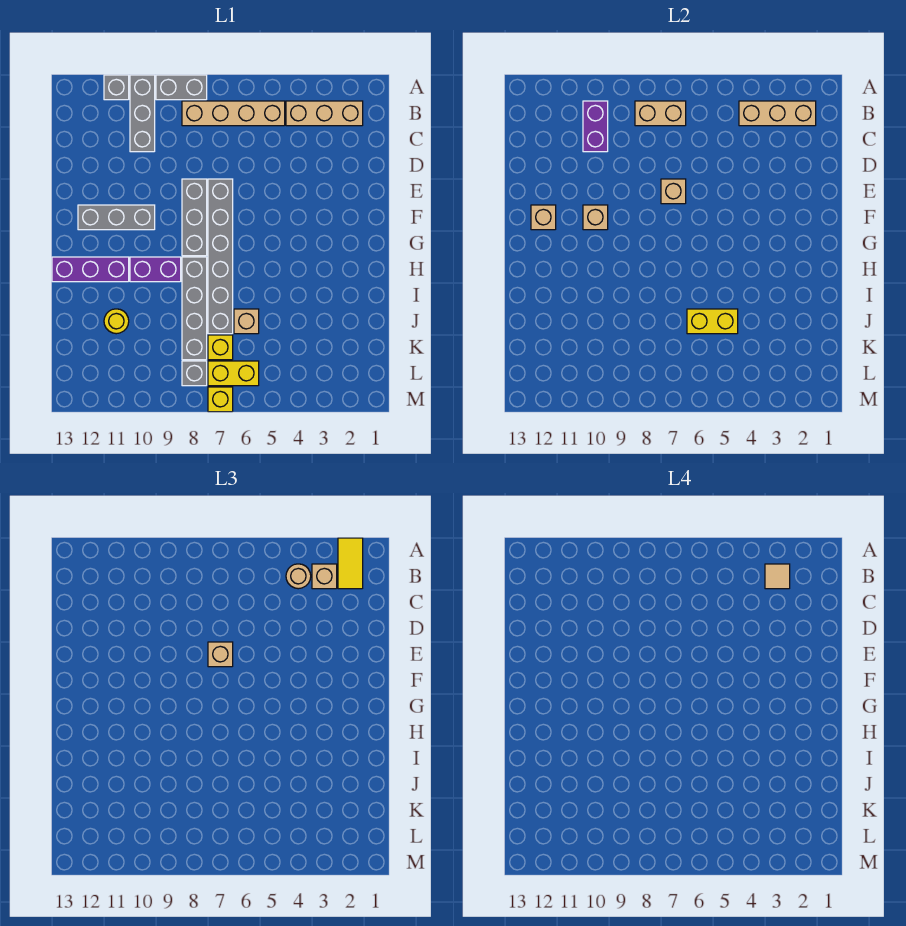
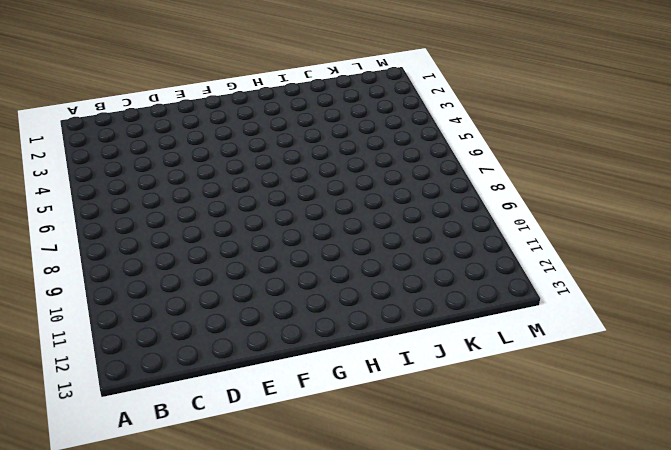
none -> grey 1x2 brick [156,75,207,100]
none -> grey 1x3 brick [130,75,155,152]
none -> grey 1x1 brick [104,75,129,100]

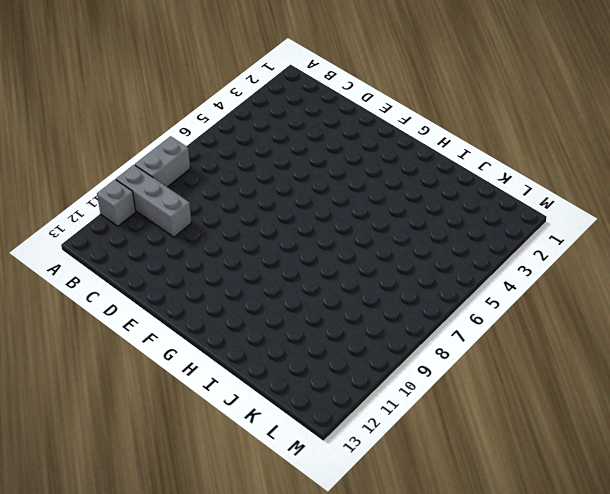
none -> tan 1x3 brick [286,101,363,126]
none -> tan 1x4 brick [182,101,285,126]
none -> grey 1x6 brick [208,179,233,334]

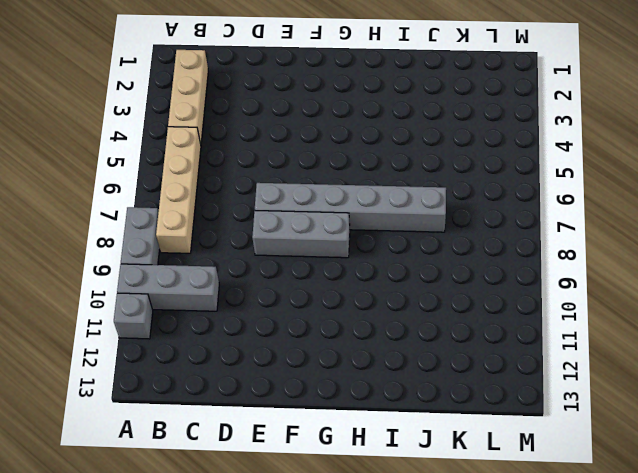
none -> grey 1x3 brick [78,205,155,230]
none -> grey 1x4 brick [182,257,207,360]
none -> purple 1x2 brick [130,257,181,282]

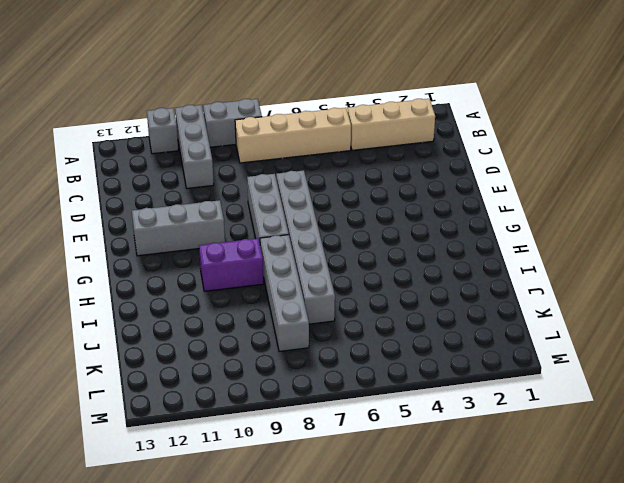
none -> purple 1x3 brick [52,257,129,282]
none -> tan 1x1 brick [234,309,259,334]
none -> yellow 1x1 round brick [104,309,129,334]

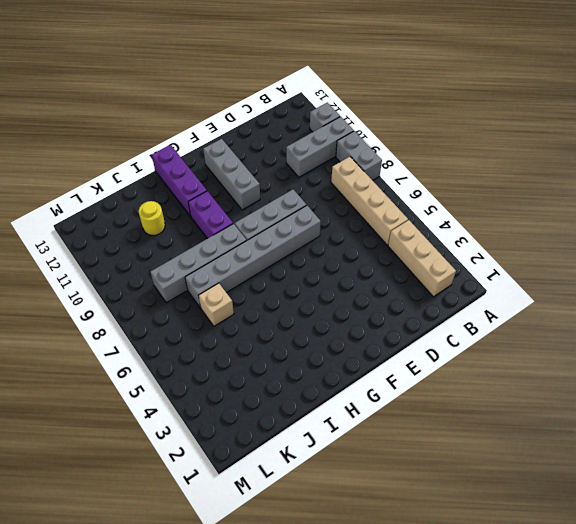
none -> yellow 1x1 brick [208,335,233,360]
none -> yellow 1x2 brick [208,361,259,386]
none -> grey 1x1 brick [182,361,207,386]

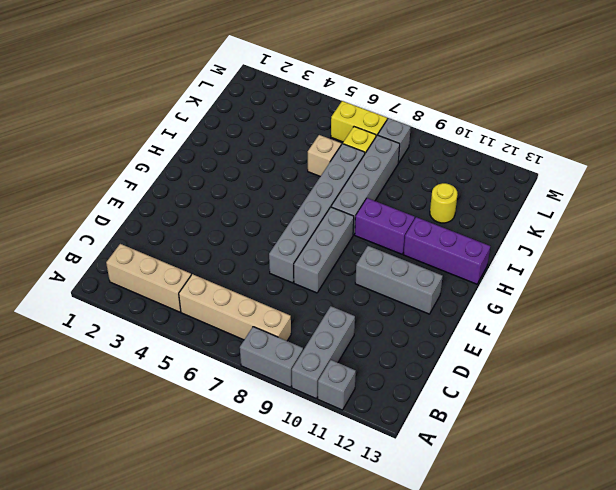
none -> yellow 1x1 brick [208,387,233,412]
none -> tan 1x3 brick [739,101,816,126]
none -> tan 1x2 brick [635,101,686,126]

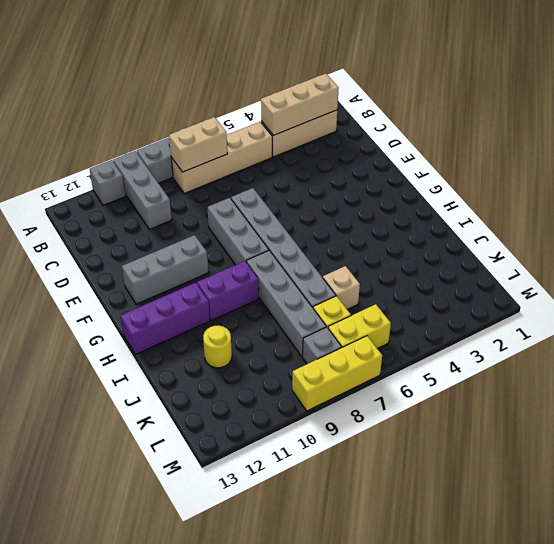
yellow 1x3 brick [292,336,382,411] -> yellow 1x1 brick [208,387,233,412]
none -> purple 1x2 brick [583,101,608,152]
none -> tan 1x1 brick [661,179,686,204]
none -> tan 1x1 brick [583,205,608,230]

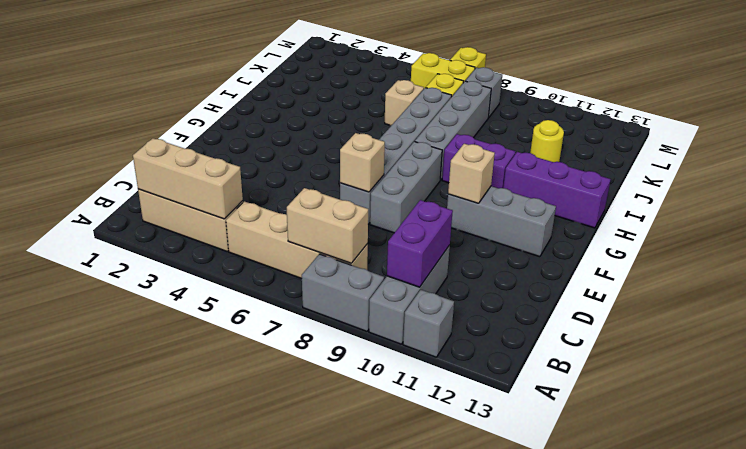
none -> tan 1x1 brick [531,205,556,230]
none -> yellow 1x2 brick [687,309,738,334]
none -> yellow 1x2 tile [338,538,363,589]

